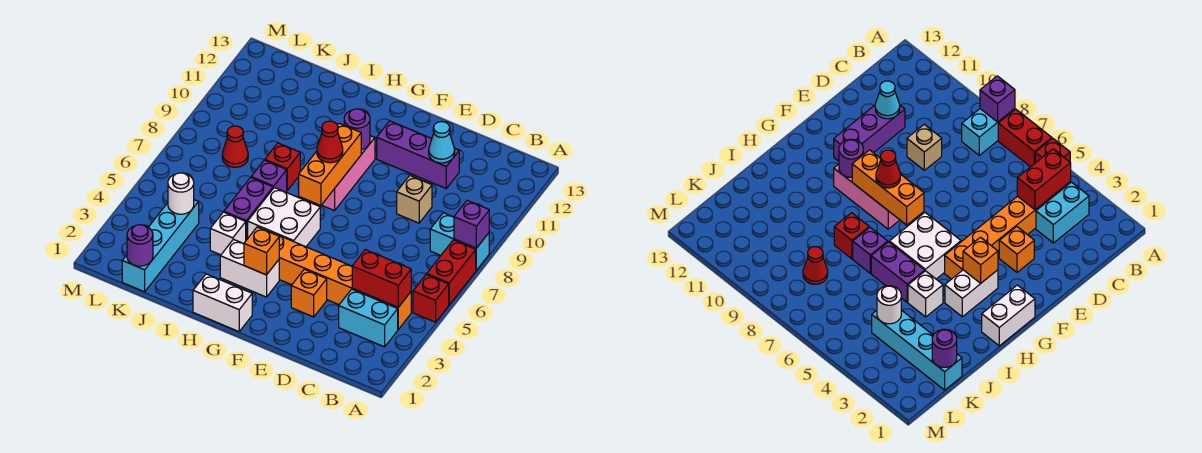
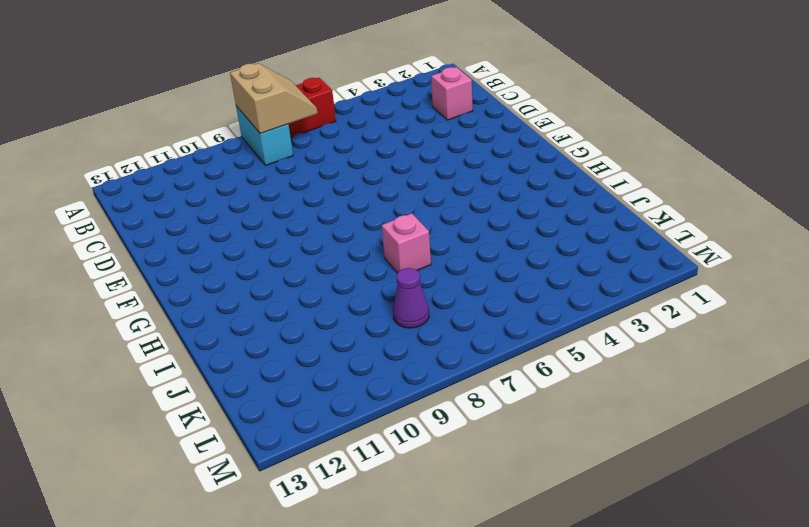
tan 2x2 slope [230,63,317,134] -> purple 1x1 brick [454,200,489,248]
pink 1x1 brick [431,67,473,120] -> none
pink 1x1 brick [382,213,431,273] -> purple 1x1 brick [251,160,287,192]
purple 1x1 cone [393,268,429,328] -> red 1x1 cone [222,126,248,167]
none -> red 1x1 brick [413,274,449,322]
none -> cyan 1x2 brick [339,289,398,347]
none -> orange 1x6 brick [270,232,411,329]

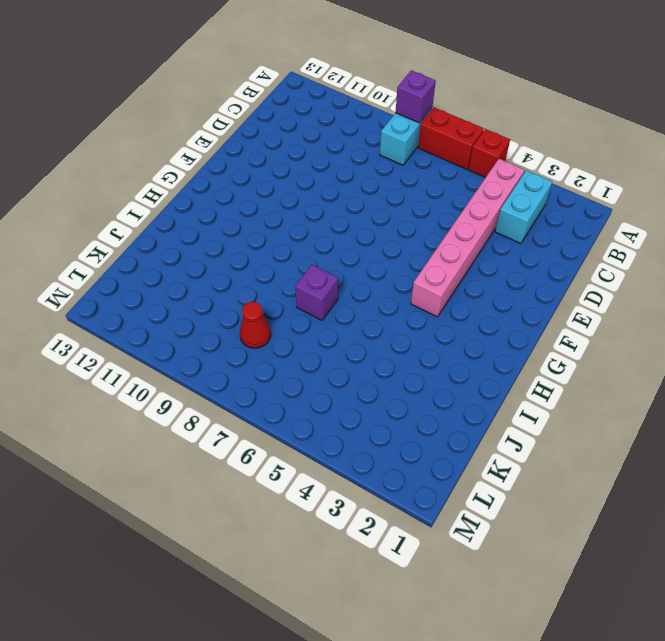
pink 1x6 brick [411,159,525,317] -> orange 1x6 brick [270,232,411,329]
none -> tan 1x1 brick [397,176,432,223]
none -> purple 1x3 brick [377,121,459,188]
none -> orange 1x1 brick [291,269,327,317]

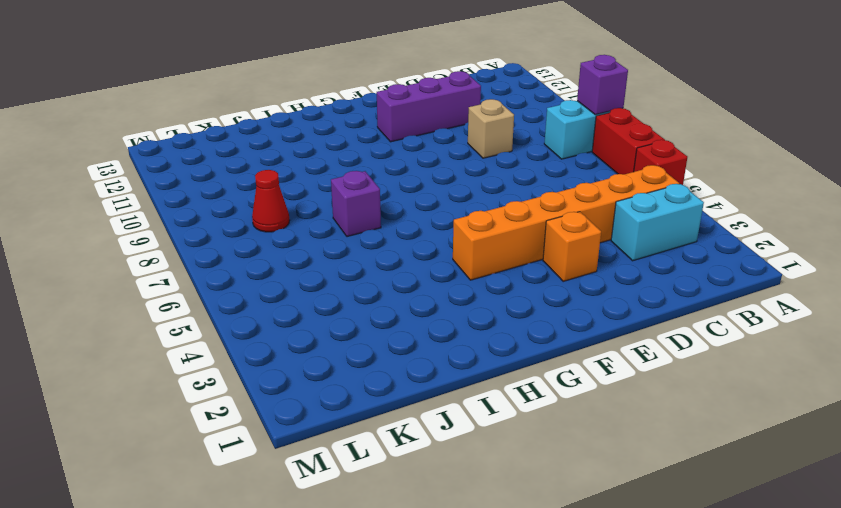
none -> white 1x2 brick [193,274,252,332]
none -> white 1x2 brick [220,239,279,297]
none -> white 2x2 brick [248,187,320,247]

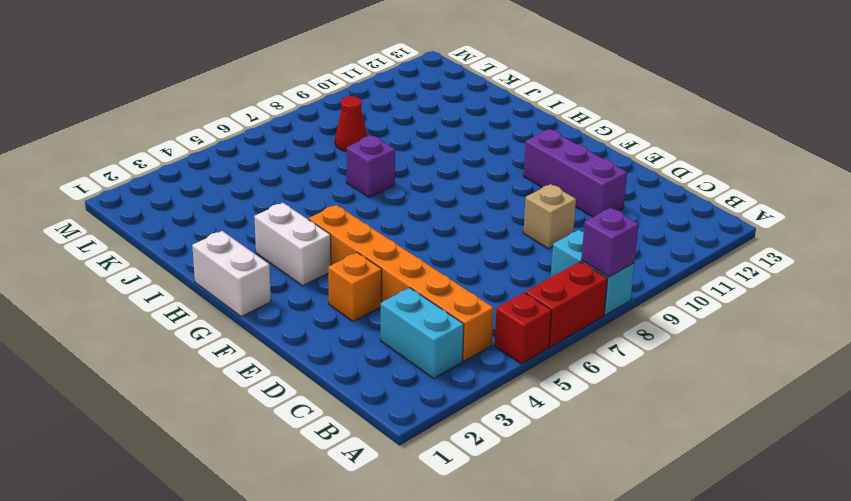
none -> white 2x2 brick [248,187,320,247]
none -> pink 1x3 brick [322,136,375,211]
none -> white 1x1 brick [210,212,246,255]

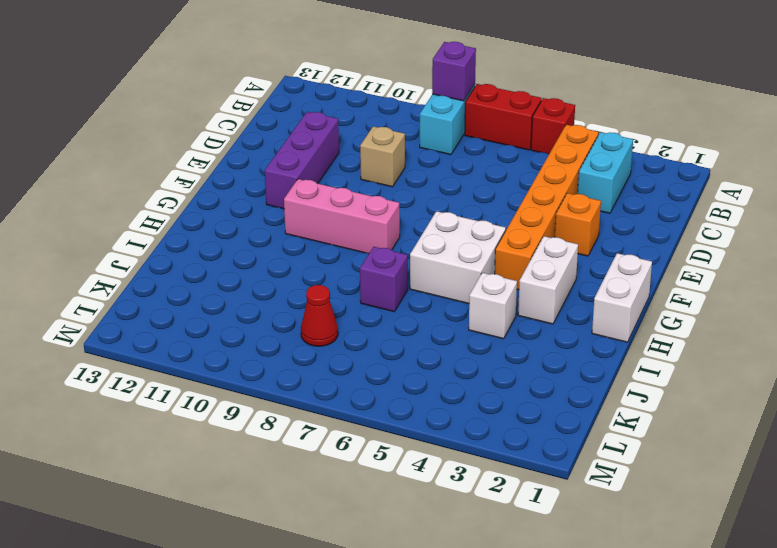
none -> purple 1x2 brick [224,178,273,240]
none -> red 1x1 brick [265,143,300,190]
none -> cyan 1x4 brick [122,200,199,292]

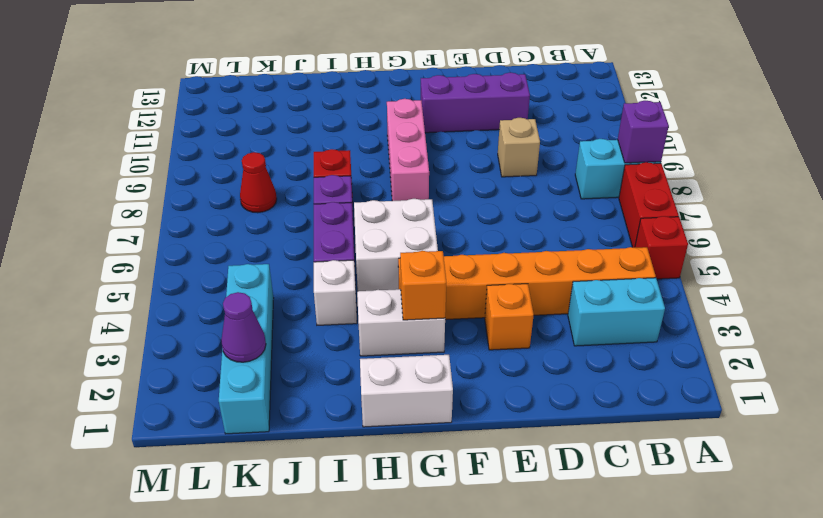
purple 1x1 cone [221,292,266,362] -> none
none -> red 1x2 brick [352,250,411,307]
none -> cyan 1x1 cone [429,122,455,163]
none -> orange 1x3 brick [299,123,361,206]

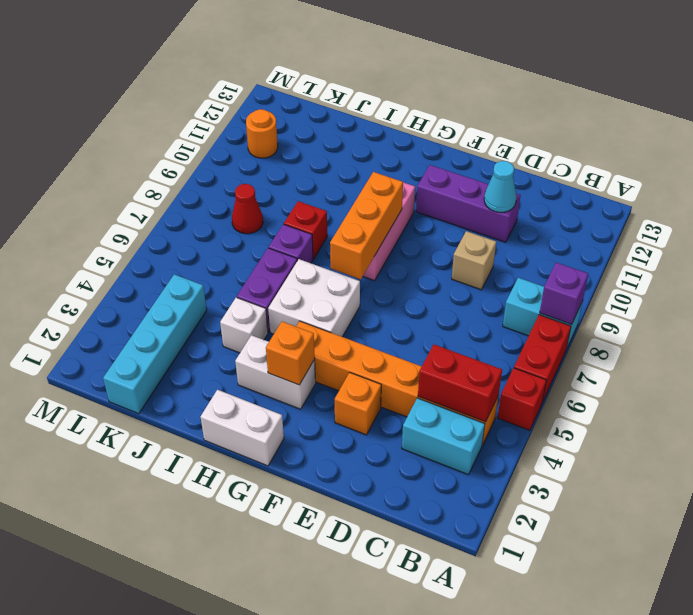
orange 1x1 round brick [246,109,278,158] -> none
none -> purple 1x1 round brick [344,109,370,150]
none -> purple 1x1 round brick [127,225,153,266]
none -> white 1x1 round brick [168,173,194,214]

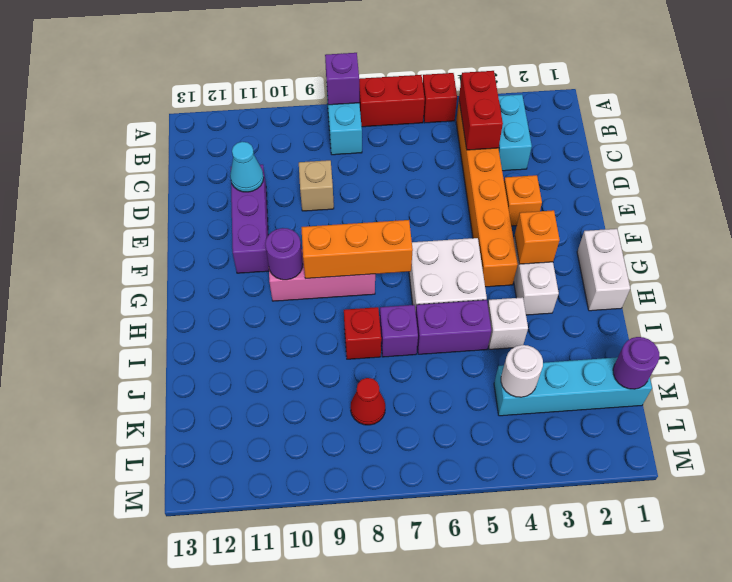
none -> red 1x1 cone [317,121,343,163]

